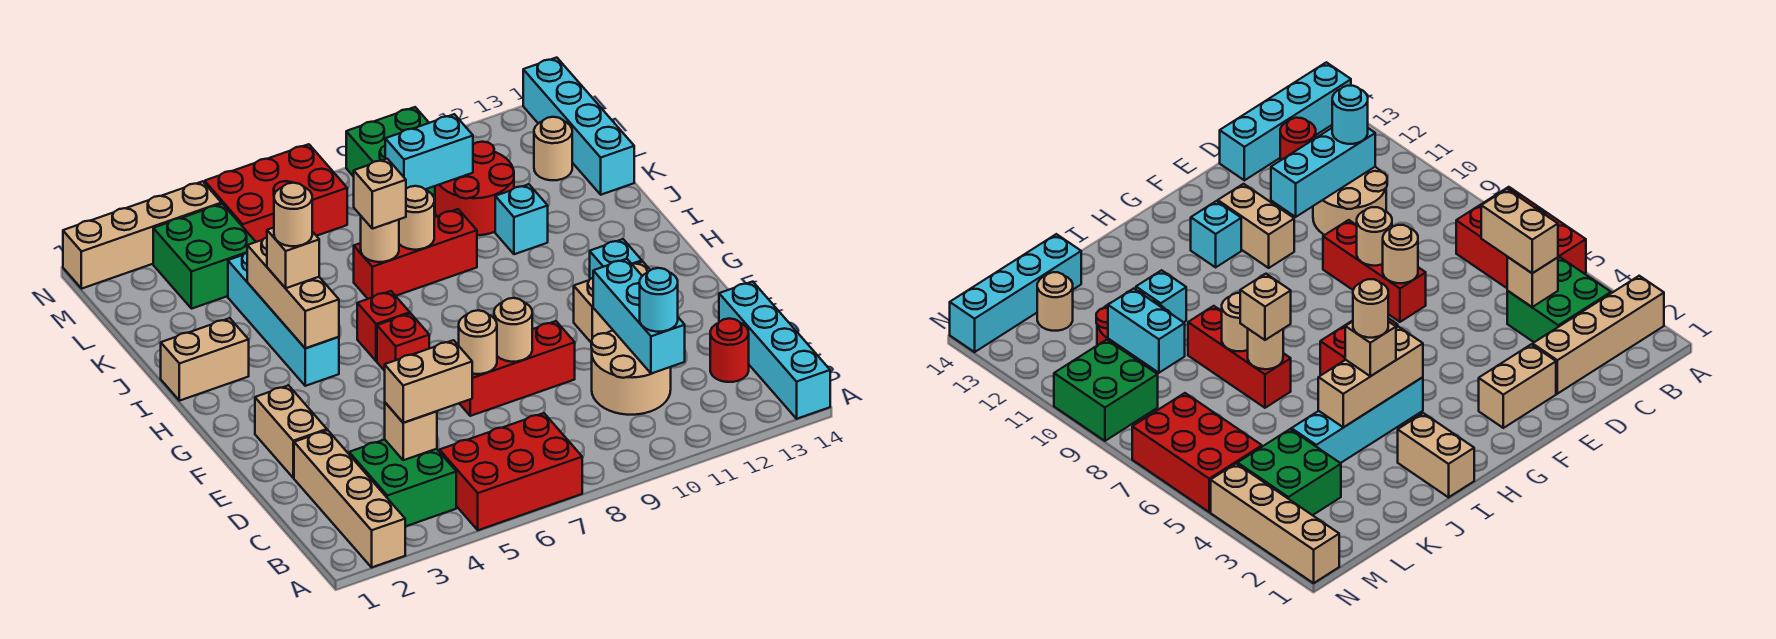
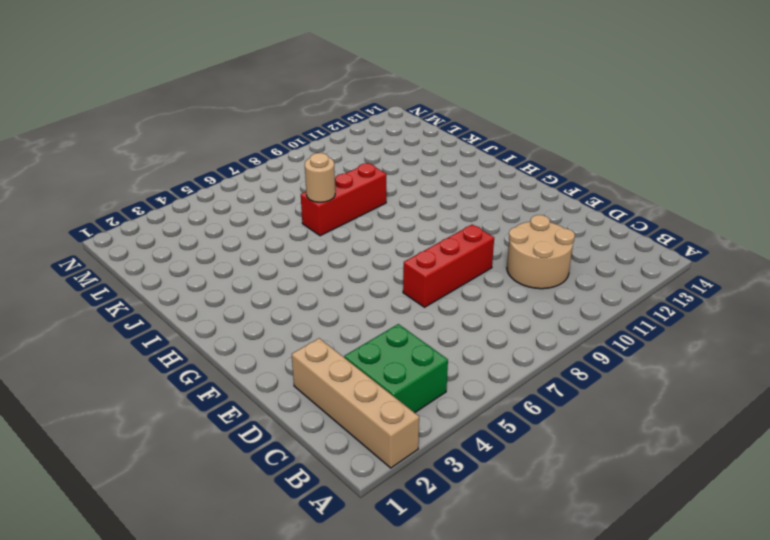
none -> red 2x3 brick [440,413,582,530]
none -> cyan 1x4 brick [719,282,830,419]
none -> red 1x1 round brick [710,318,749,382]
none -> tan 1x2 brick [255,385,327,478]

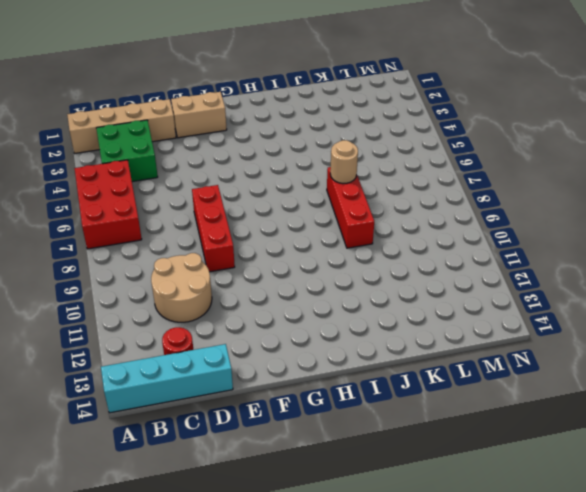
none -> tan 1x2 brick [574,261,650,342]
none -> red 1x1 brick [377,313,429,371]
none -> cyan 1x1 brick [590,239,642,279]
none -> cyan 1x4 brick [228,253,339,386]

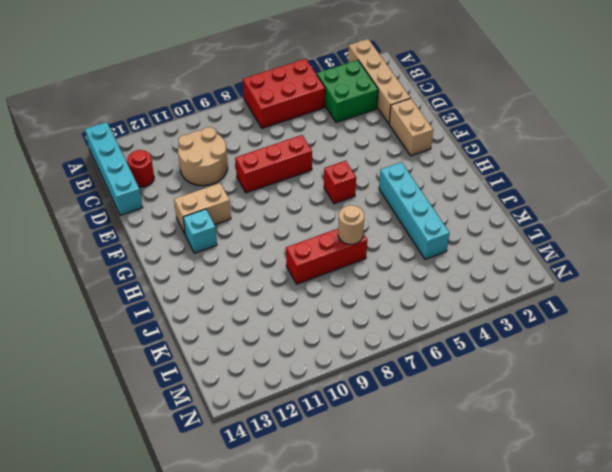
none -> red 1x1 brick [357,291,410,361]
none -> tan 1x2 brick [161,318,249,401]
none -> cyan 1x1 brick [495,184,548,254]
none -> red 2x2 round brick [435,142,514,235]

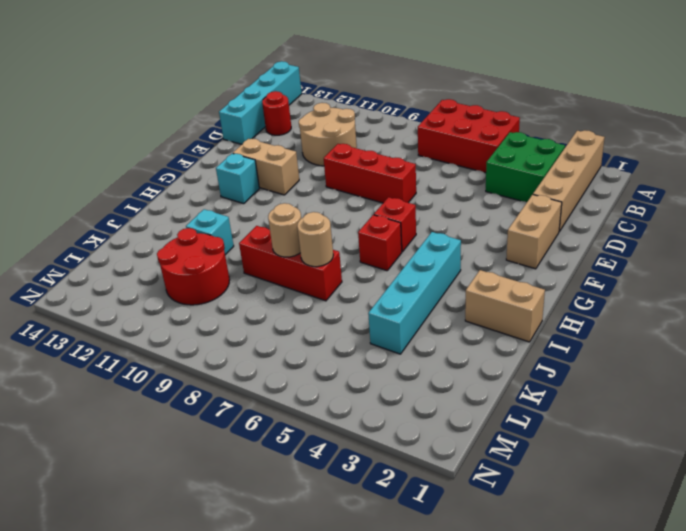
none -> cyan 1x4 brick [523,58,634,195]
none -> green 2x2 brick [153,204,255,309]
none -> tan 1x1 round brick [534,117,572,180]
none -> red 2x3 brick [205,144,347,242]

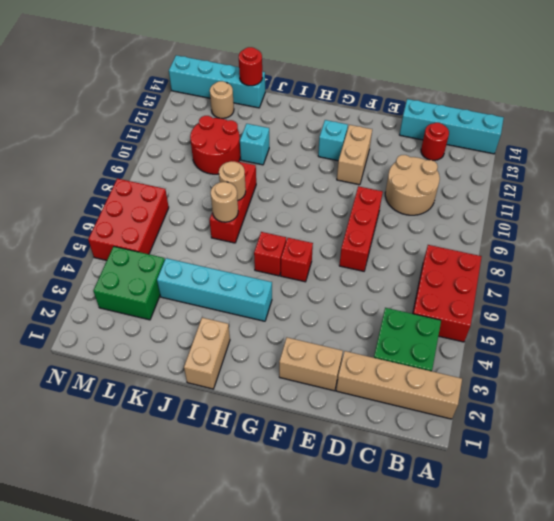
red 1x1 round brick [239,47,262,86] -> none
none -> green 2x2 brick [346,107,435,195]
none -> tan 1x4 brick [63,181,221,289]
none -> tan 1x1 brick [385,403,437,460]
none -> cyan 1x3 brick [593,259,685,374]

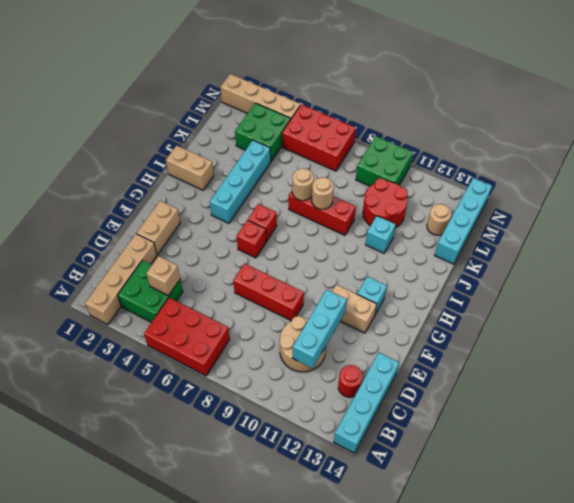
none -> tan 1x1 round brick [459,310,497,374]
none -> tan 1x1 round brick [494,298,532,362]
none -> tan 1x3 brick [247,237,339,348]
none -> cyan 1x2 brick [385,114,473,189]

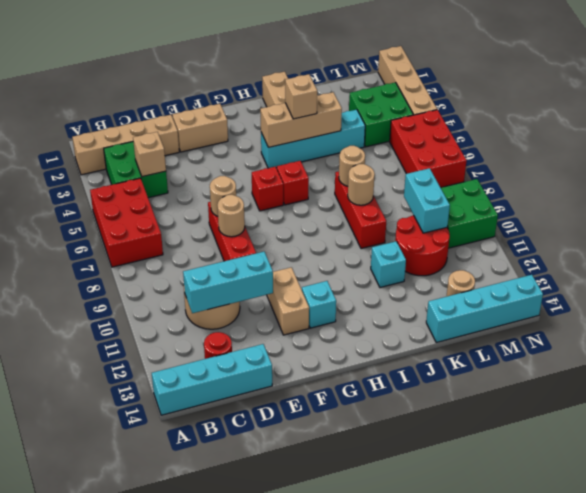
none -> tan 1x2 brick [385,340,472,423]
none -> cyan 1x1 round brick [640,268,678,332]
none -> tan 1x1 brick [354,159,406,229]
none -> tan 1x1 round brick [274,183,312,246]

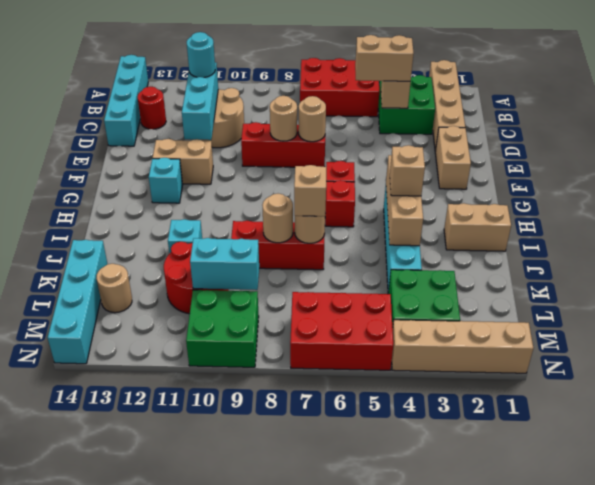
none -> tan 1x1 round brick [274,183,312,246]

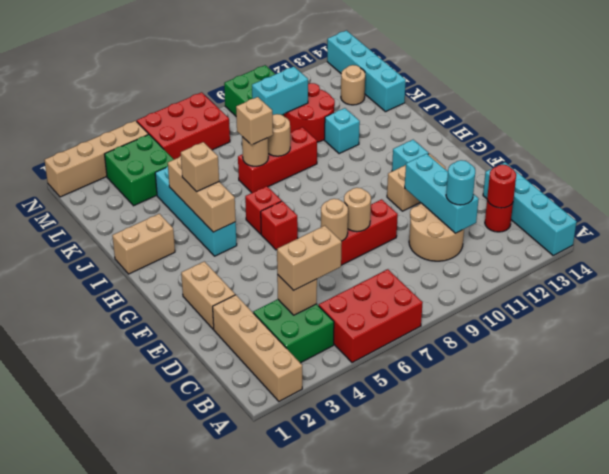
red 1x1 round brick [487,165,516,208] -> none
none -> tan 1x1 round brick [274,183,312,246]

